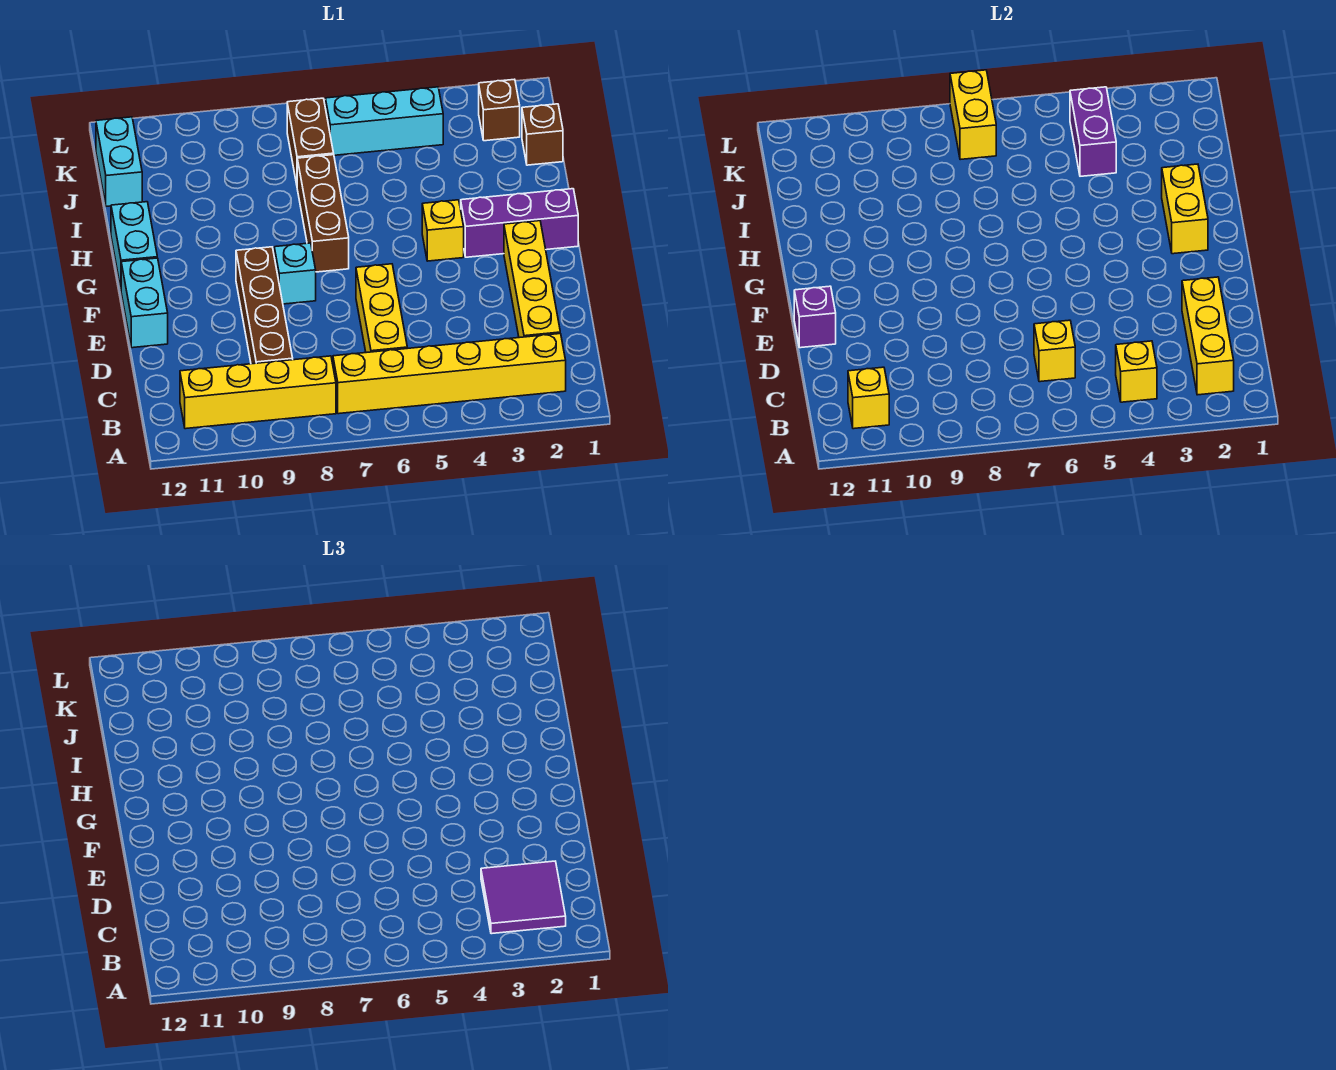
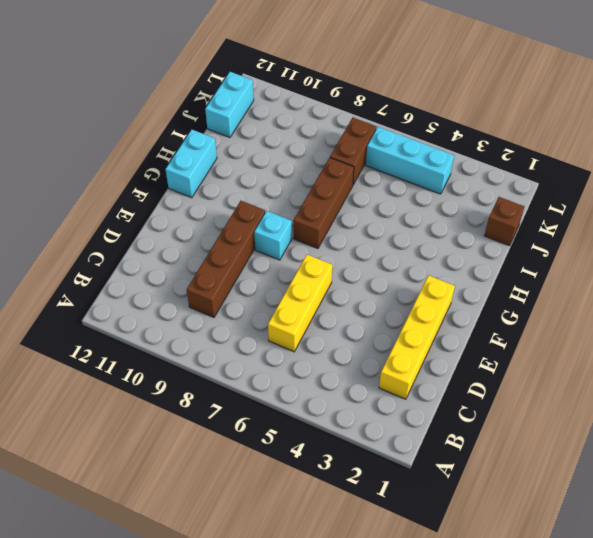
none -> yellow 1x6 brick [333,334,566,414]
none -> yellow 1x4 brick [180,356,336,429]
none -> cyan 1x2 brick [121,258,168,348]

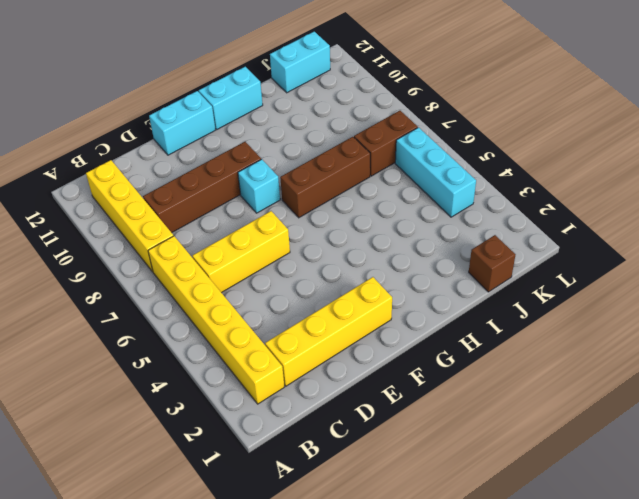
none -> purple 1x3 brick [461,189,578,257]
none -> yellow 1x1 brick [422,200,464,261]
none -> brown 1x1 brick [479,79,520,141]

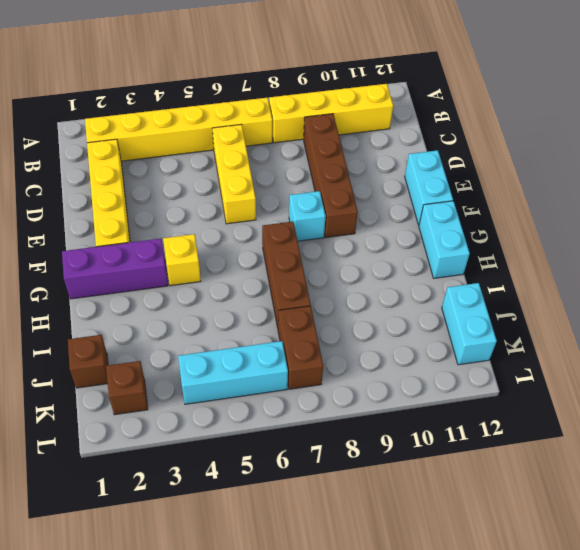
none -> yellow 1x3 brick [1182,277,1234,395]
none -> yellow 1x1 brick [1116,341,1157,402]
none -> yellow 1x1 brick [848,367,889,429]

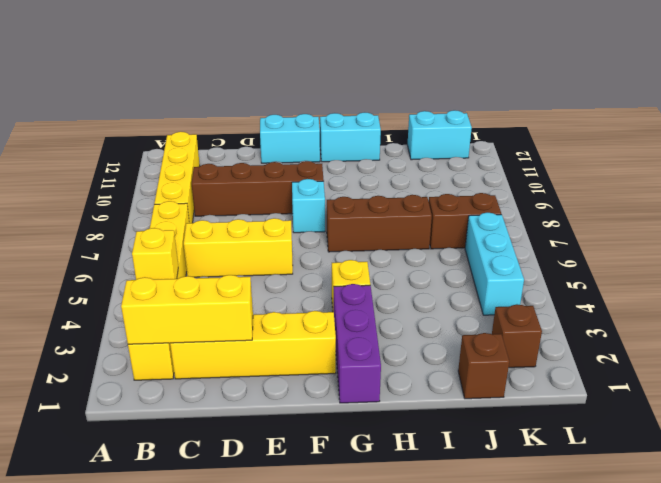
none -> yellow 1x1 brick [848,367,889,429]
none -> yellow 1x1 brick [1034,320,1075,382]
none -> purple 1x1 brick [794,286,836,348]

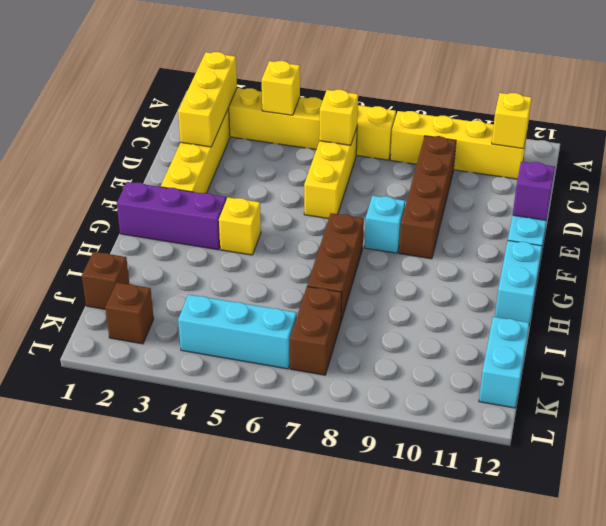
none -> yellow 1x2 brick [1162,164,1208,254]
none -> purple 1x2 brick [1070,87,1116,176]
none -> yellow 1x2 brick [950,70,996,160]

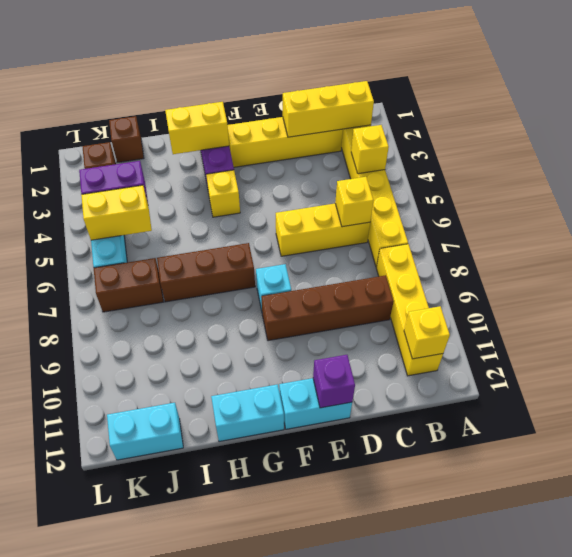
yellow 1x2 brick [81,185,152,240] -> yellow 1x2 brick moved to [950,70,996,160]
none -> purple 2x2 tile [481,861,566,934]

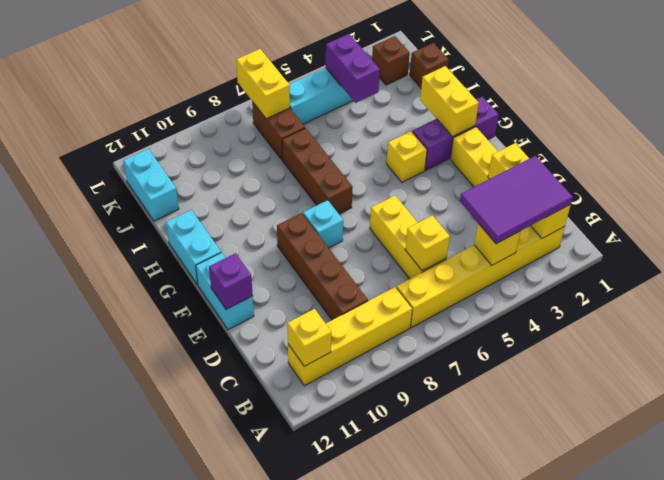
purple 2x3 tile [460,156,573,244] -> purple 2x2 tile [481,861,566,934]

